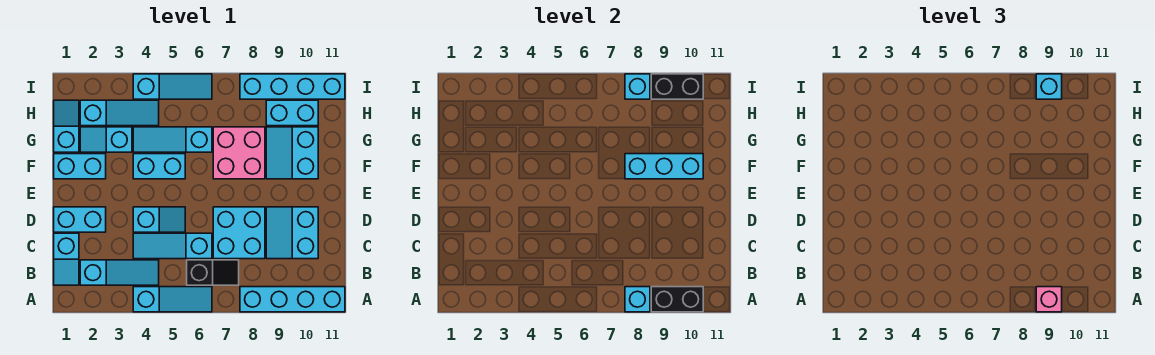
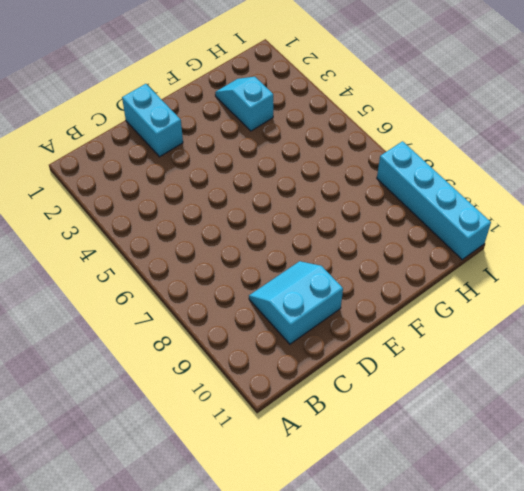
none -> cyan 1x3 slope [133,287,212,312]
none -> cyan 1x4 brick [240,287,345,312]
none -> cyan 1x2 slope [54,233,79,285]

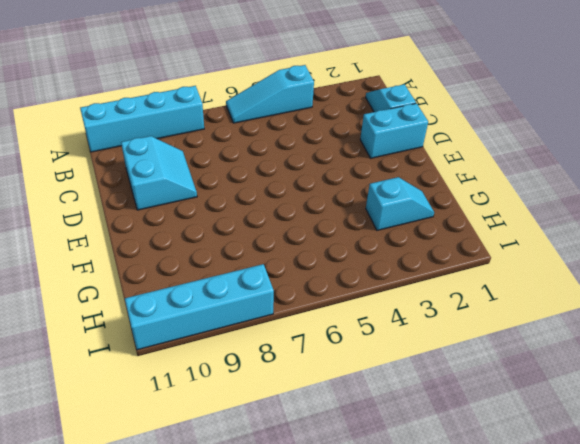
none -> cyan 1x3 slope [80,260,159,285]
none -> black 1x2 slope [187,260,239,285]
none -> cyan 1x3 slope [133,233,212,259]

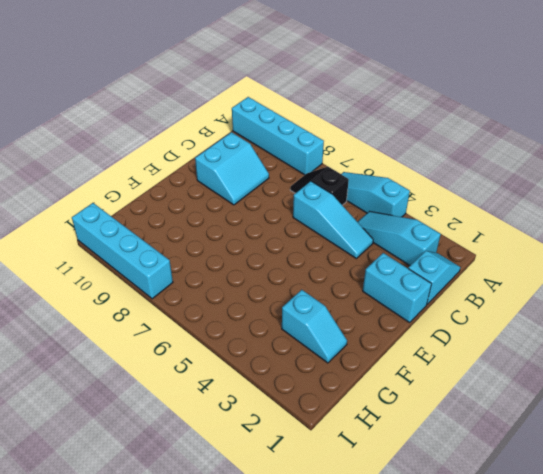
none -> cyan 2x2 brick [213,207,265,259]
none -> cyan 1x2 slope [133,207,185,232]
none -> cyan 1x2 brick [54,154,106,179]

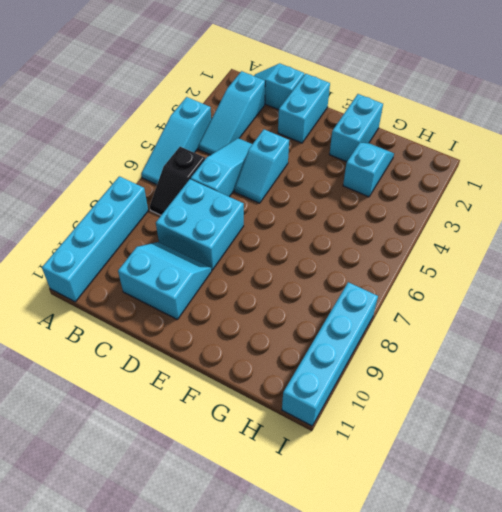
none -> cyan 1x2 brick [133,154,185,179]
none -> pink 2x2 brick [213,127,265,179]
none -> cyan 2x2 slope [266,127,318,179]

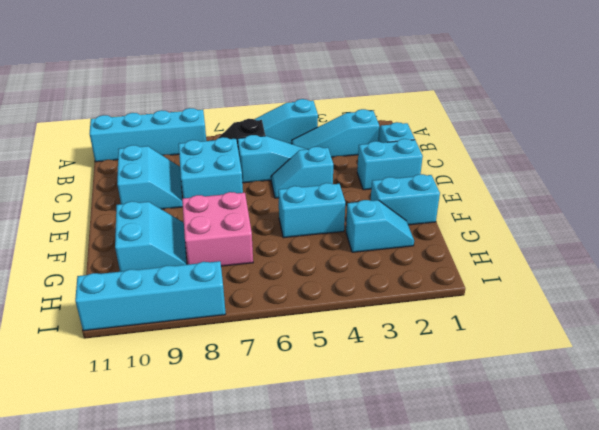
none -> cyan 1x2 slope [54,100,79,152]
none -> cyan 1x3 slope [133,127,212,152]
none -> cyan 1x3 slope [80,100,159,126]

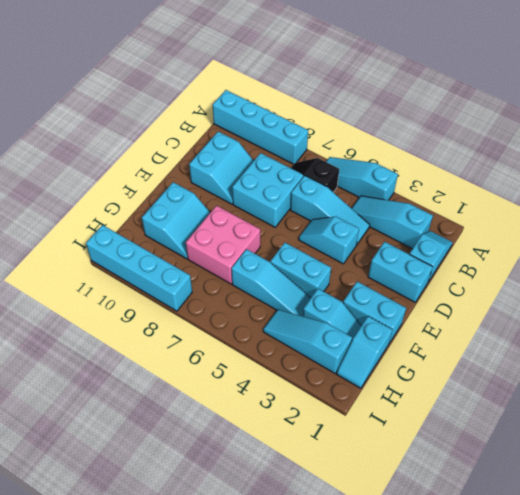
none -> cyan 1x2 brick [266,100,318,126]
none -> cyan 1x3 slope [133,74,212,99]
none -> cyan 1x1 brick [625,287,650,312]

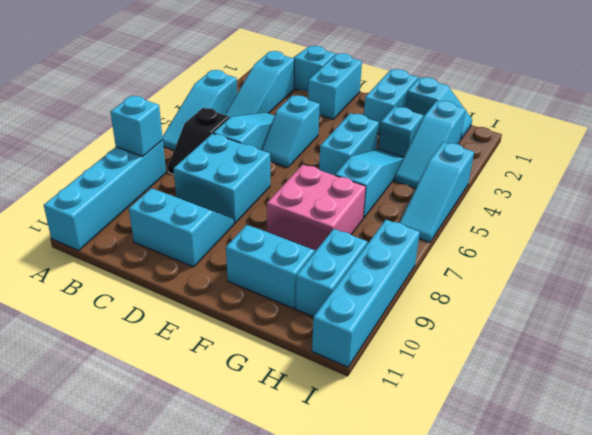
none -> black 1x2 brick [651,287,703,312]
none -> cyan 1x3 brick [625,154,703,179]
none -> cyan 1x1 brick [625,74,650,99]

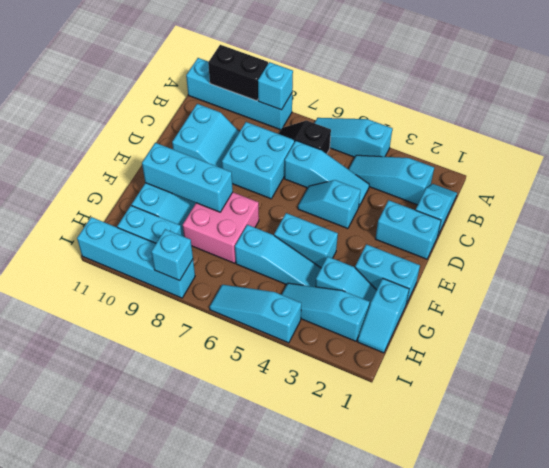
none -> black 1x2 brick [651,74,703,99]
none -> pink 1x1 brick [1036,287,1062,312]
none -> cyan 1x1 brick [1036,74,1062,99]

